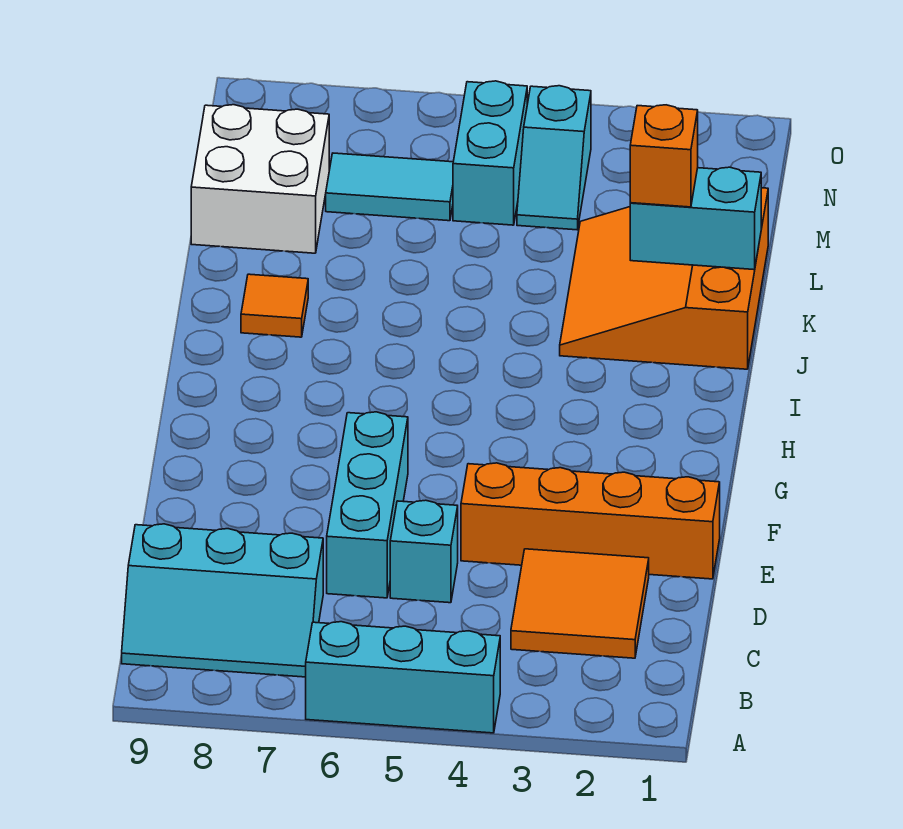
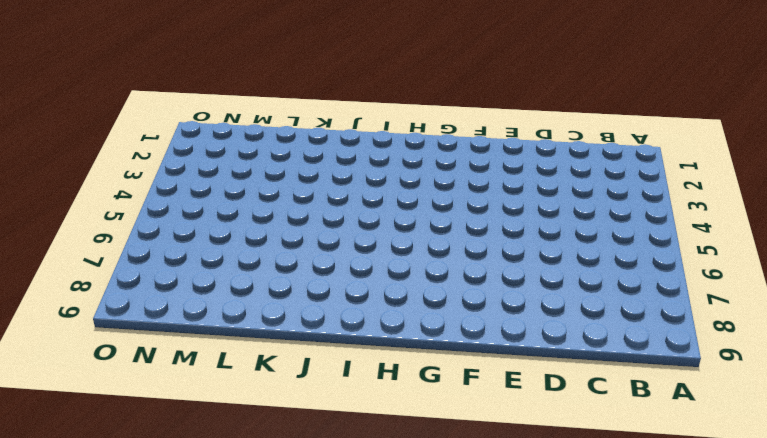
none -> cyan 1x3 brick [306,622,500,733]
none -> cyan 2x3 slope [122,524,323,677]
none -> orange 2x2 tile [511,549,649,658]

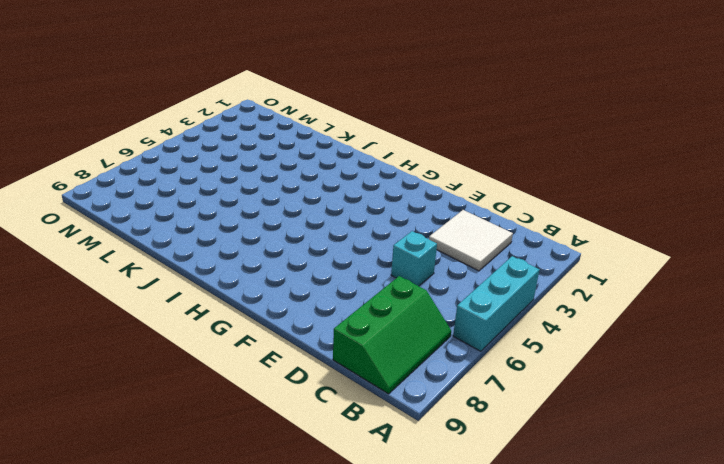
green 2x3 slope [333,276,451,394] -> cyan 2x3 slope [122,524,323,677]
white 2x2 tile [429,210,513,271] -> orange 2x2 tile [511,549,649,658]
none -> cyan 1x3 brick [327,412,408,598]
none -> orange 1x4 brick [461,463,720,579]
none -> orange 3x3 slope [560,188,768,369]

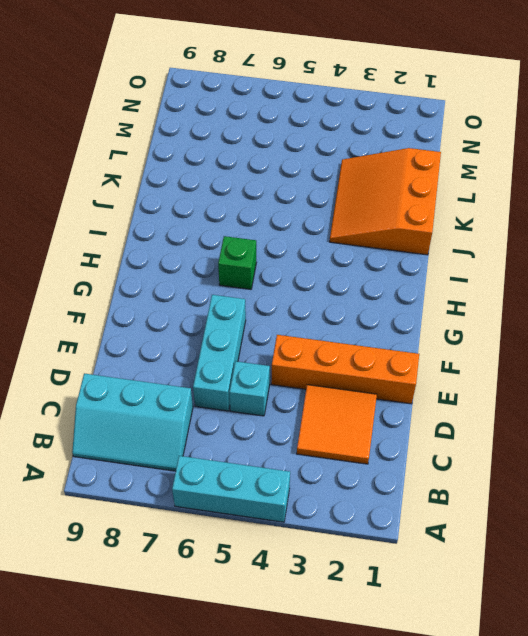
green 1x1 brick [218,236,256,289] -> none
none -> orange 1x1 tile [241,274,308,337]
none -> white 2x2 brick [191,105,329,253]
none -> cyan 1x2 slope [517,86,591,230]

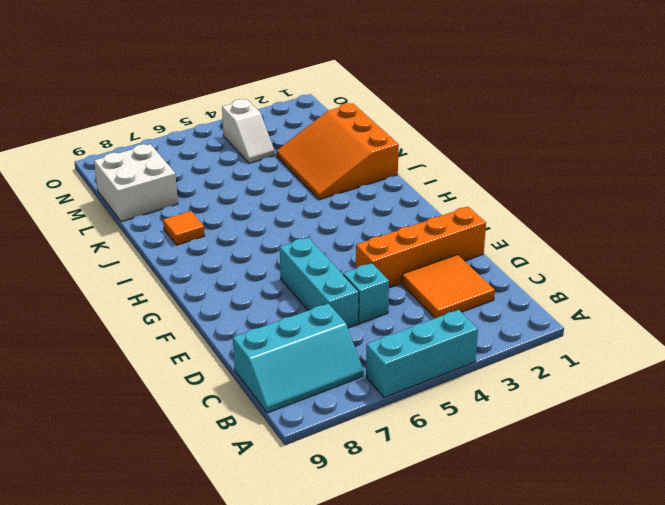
white 1x2 slope [222,99,275,163] -> cyan 1x2 slope [517,86,591,230]
none -> cyan 1x2 brick [453,81,527,225]
none -> cyan 1x2 tile [326,153,453,221]
none -> cyan 1x2 brick [630,167,761,270]

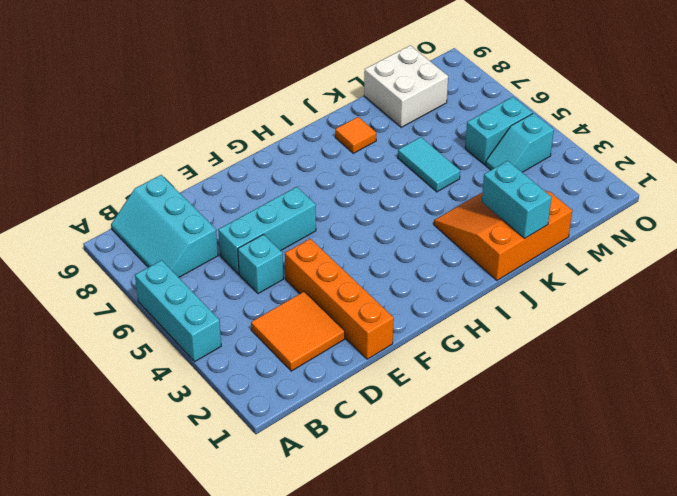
cyan 1x2 tile [398,137,460,192] -> cyan 1x2 tile moved to [326,153,453,221]
none -> orange 1x1 brick [630,105,698,207]

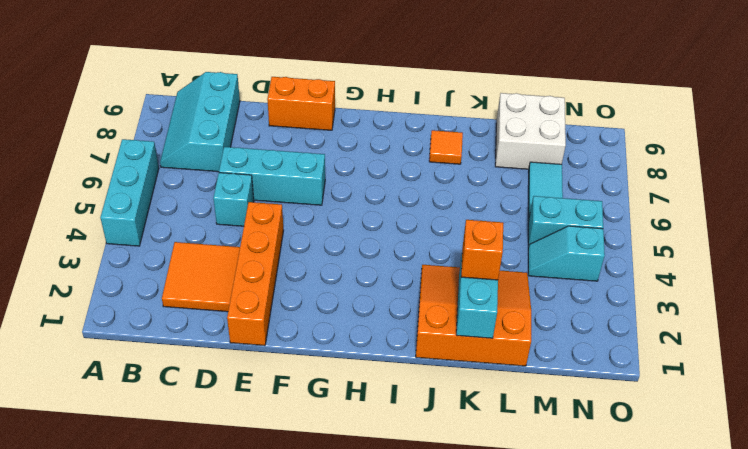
orange 1x2 brick [267,77,335,130] -> none

